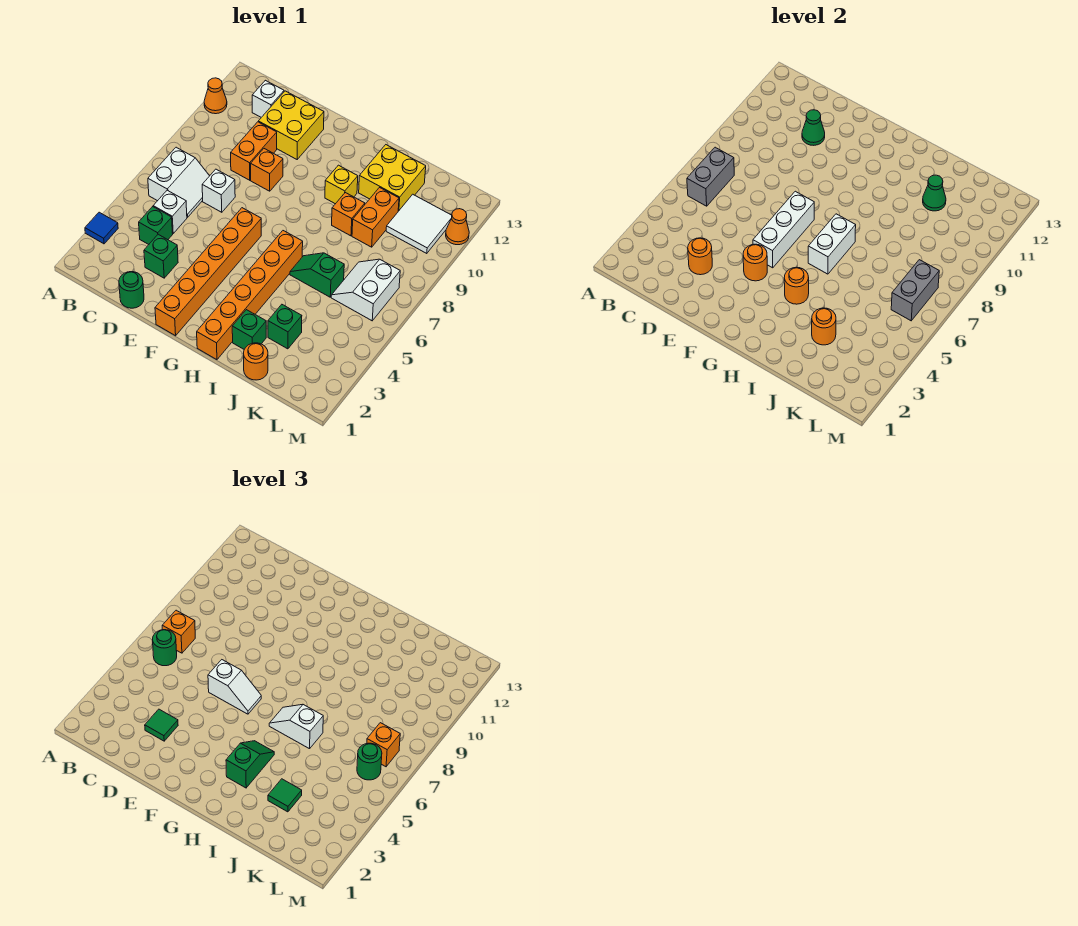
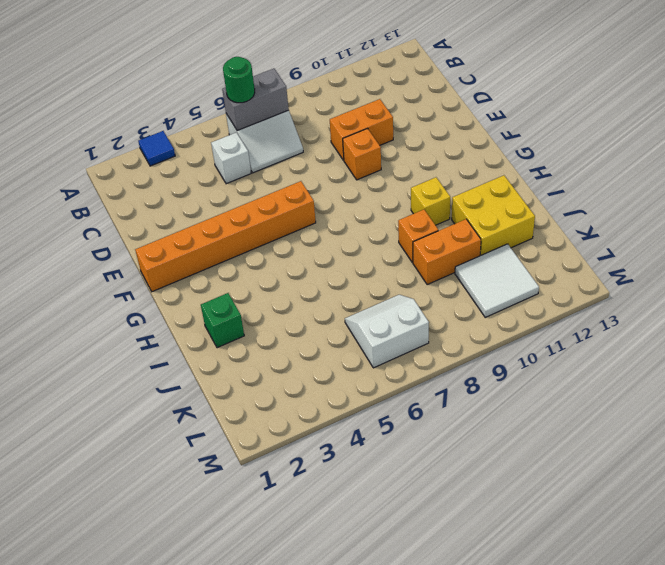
none -> orange 1x1 cone [204,78,227,114]
none -> green 1x1 brick [139,207,173,244]
none -> white 1x1 brick [252,80,284,117]
none -> green 1x1 round brick [119,272,144,308]

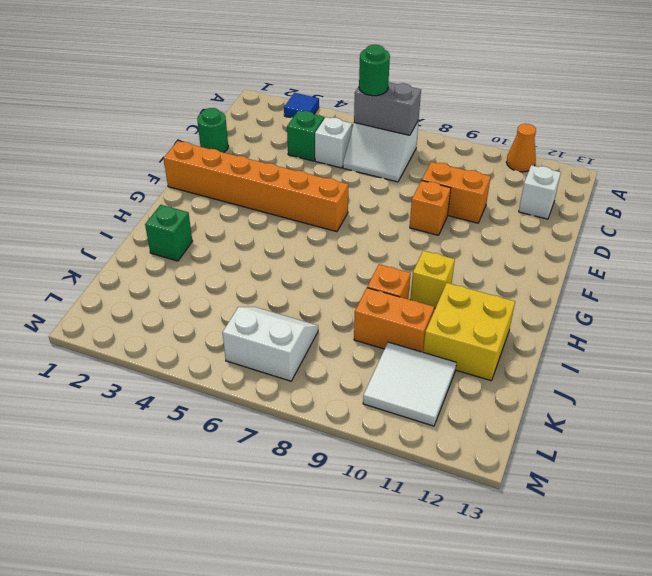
none -> green 1x1 brick [144,234,178,278]
none -> white 1x1 brick [202,169,235,212]
none -> yellow 2x2 brick [258,91,324,159]
none -> orange 1x6 brick [197,231,303,360]

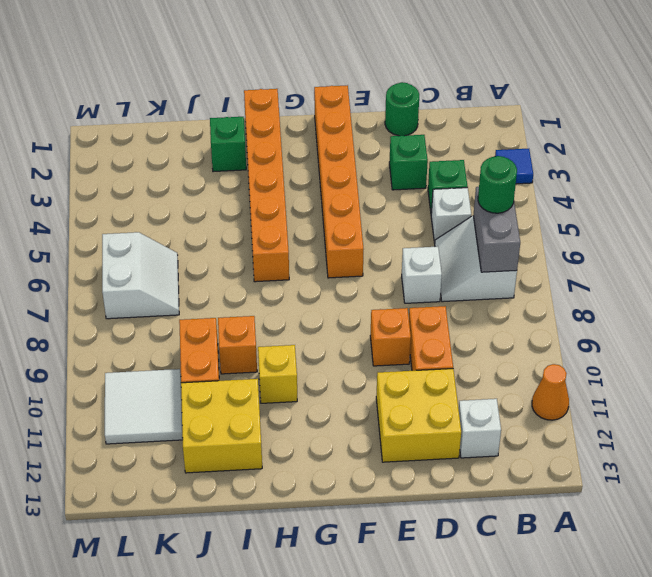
none -> green 1x2 slope [290,253,344,297]
none -> orange 1x1 round brick [244,343,268,380]
none -> green 1x1 brick [268,305,302,349]
none -> orange 1x1 cone [446,209,469,245]

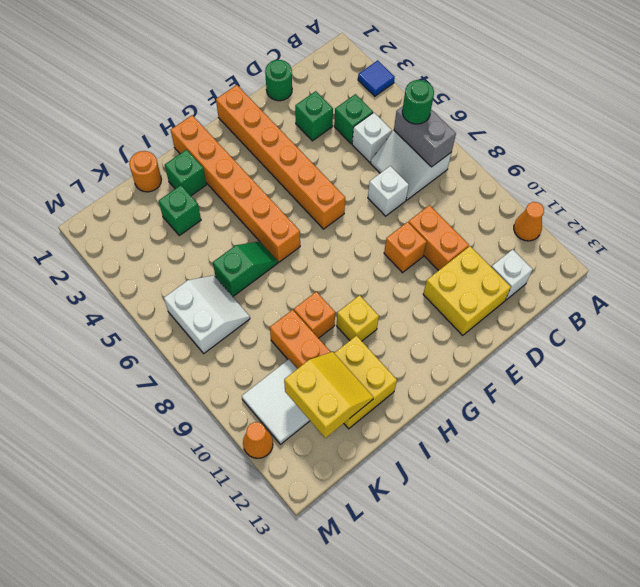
yellow 2x2 slope [284,352,374,438] -> green 1x1 cone [923,175,946,211]
none -> orange 1x1 round brick [688,238,712,275]
none -> green 1x1 cone [802,110,825,145]
none -> orange 1x1 round brick [743,244,767,281]
none -> white 1x3 brick [753,191,814,268]

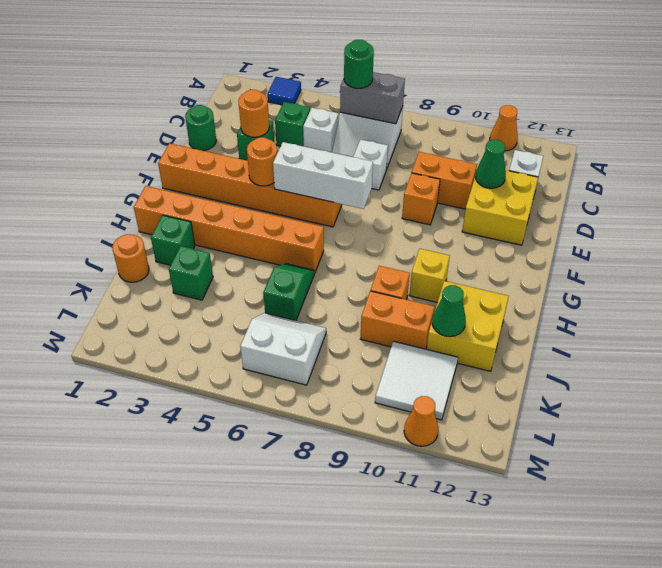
none -> orange 1x1 round brick [784,267,809,304]
none -> white 1x2 brick [808,214,856,274]
none -> orange 1x1 round brick [812,308,836,345]
none -> grey 1x2 brick [891,260,939,321]

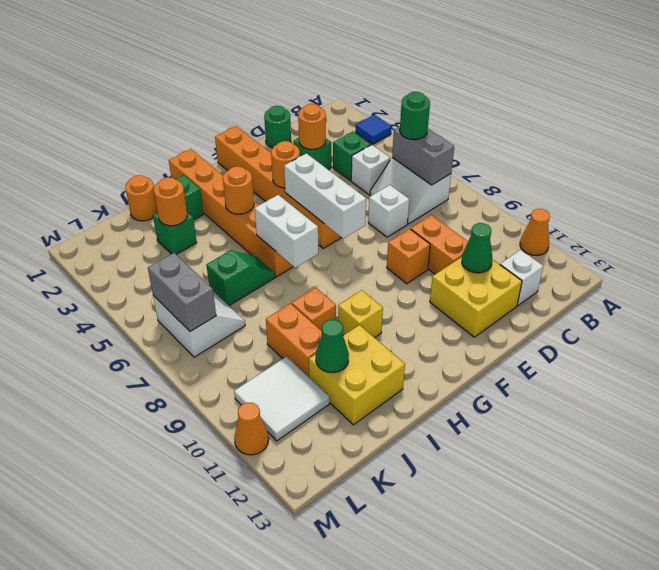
none -> orange 1x1 brick [162,610,195,653]
none -> green 1x1 tile [145,709,178,741]
none -> white 1x2 slope [208,660,261,714]
none -> green 1x2 slope [226,741,274,788]

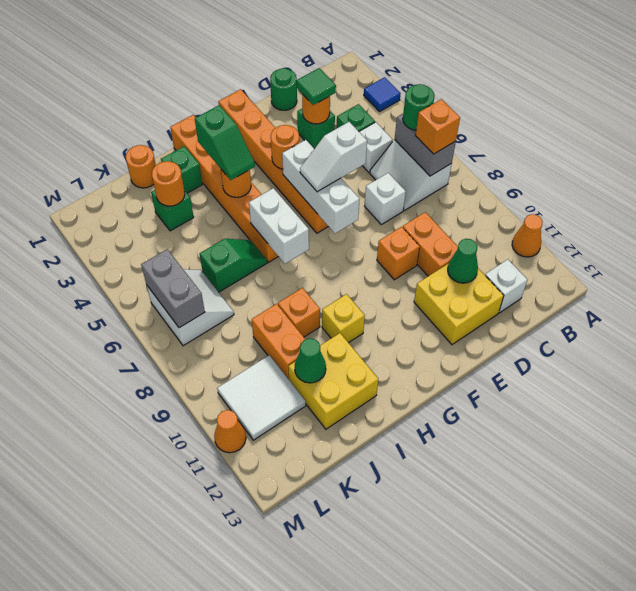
none -> white 1x2 slope [269,704,323,749]
none -> green 1x1 tile [268,779,302,812]
none -> green 1x1 round brick [357,743,382,780]
none -> orange 1x1 brick [367,723,400,767]

